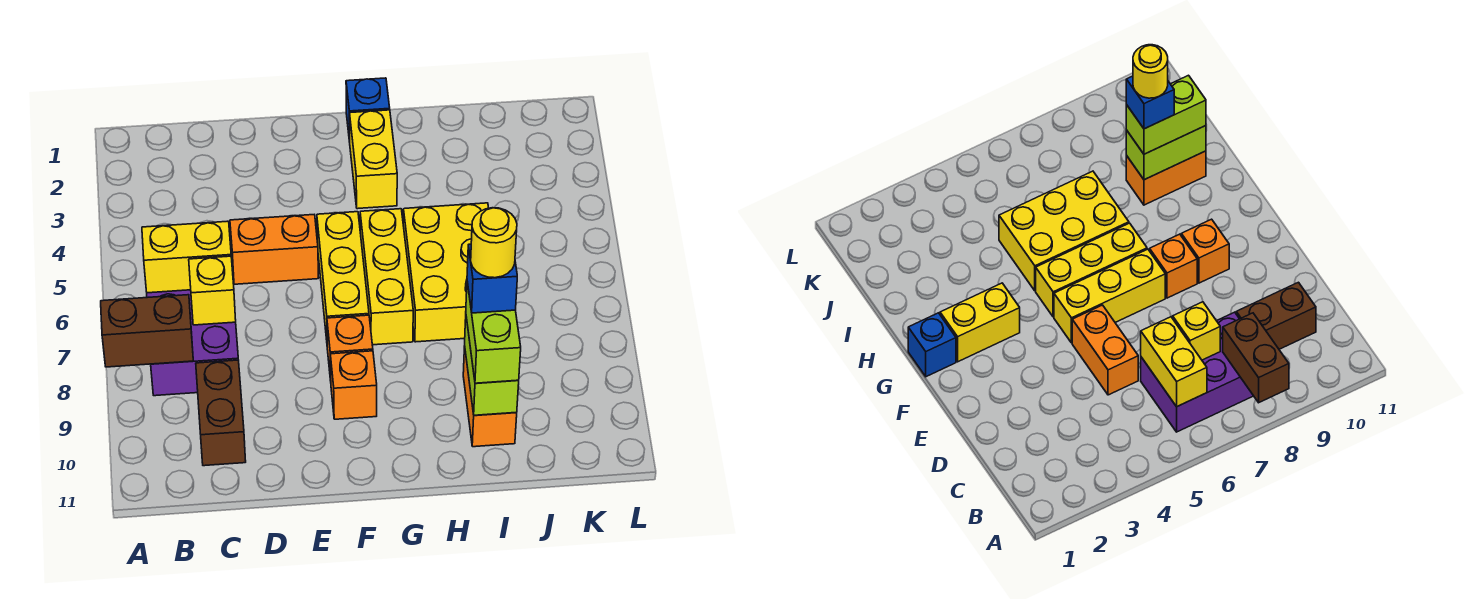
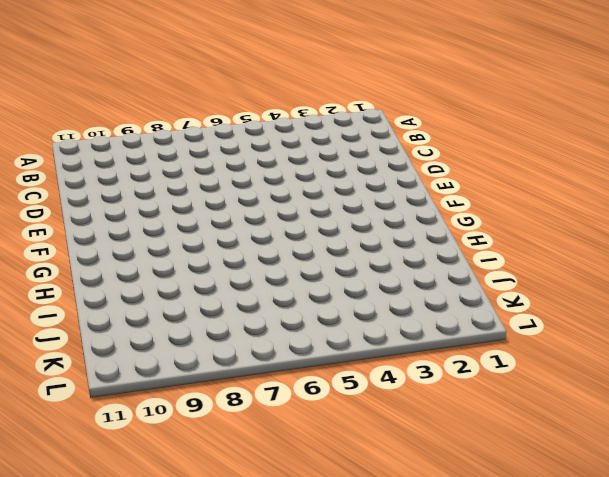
none -> purple 2x3 brick [147,290,238,396]
none -> brown 1x2 brick [196,360,246,466]
none -> orange 1x2 brick [230,215,319,284]

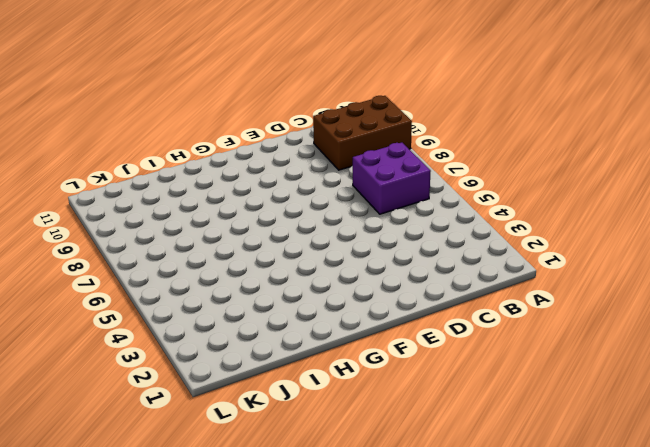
brown 2x3 brick [313,96,412,170] -> brown 1x2 brick [196,360,246,466]
purple 2x2 brick [353,143,431,214] -> purple 2x3 brick [147,290,238,396]
none -> orange 1x2 brick [230,215,319,284]
none -> yellow 1x3 brick [317,212,369,340]
none -> orange 1x1 brick [327,315,373,381]

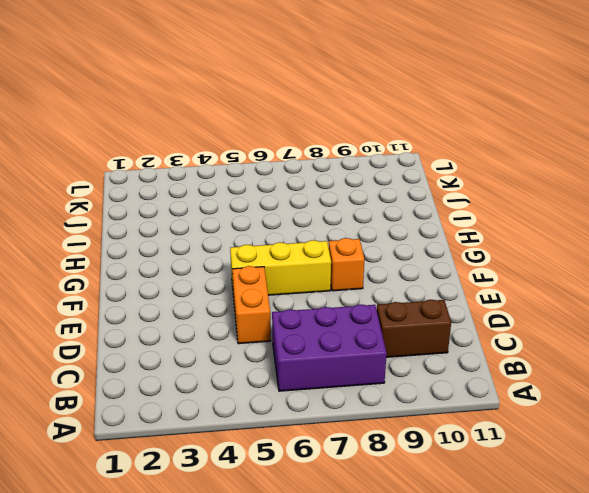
none -> orange 1x1 brick [330,351,377,419]
none -> blue 1x1 brick [346,78,390,142]
none -> yellow 1x2 brick [350,110,397,209]

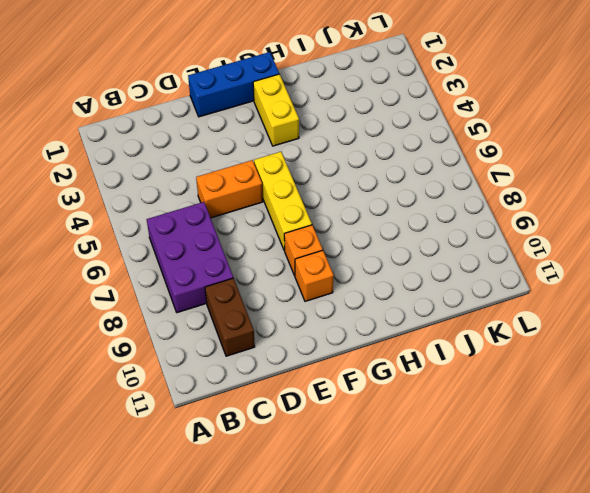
blue 1x3 brick [188,52,279,117] -> blue 1x1 brick [346,78,390,142]
none -> yellow 1x3 brick [360,209,413,345]
none -> yellow 2x3 brick [403,203,488,342]
none -> orange 1x2 brick [463,346,517,447]

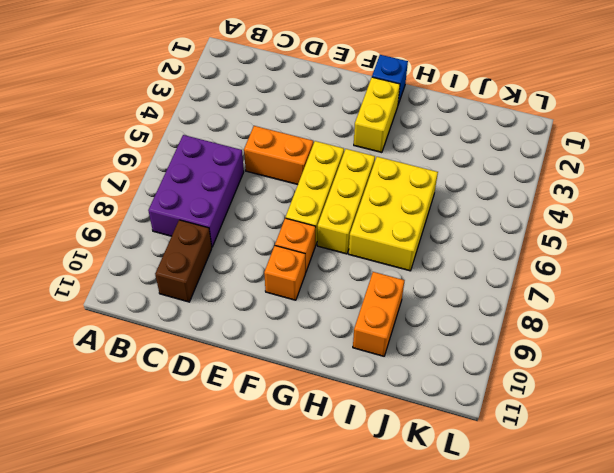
none -> brown 1x2 brick [101,295,193,367]
none -> yellow 1x2 brick [142,221,231,293]
none -> yellow 1x1 brick [189,256,236,325]

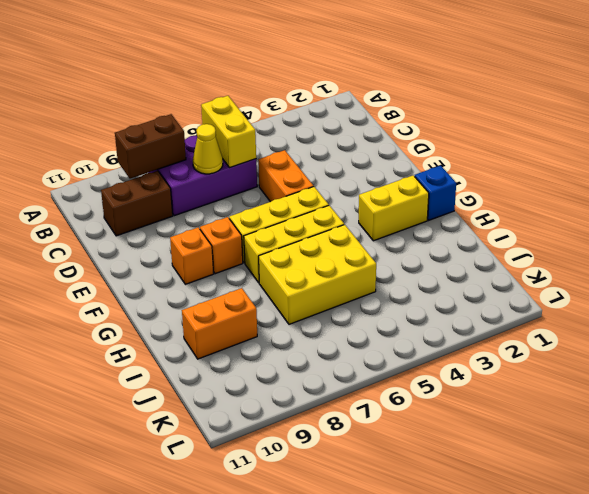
brown 1x2 brick [115,114,186,179] -> brown 1x2 brick turned to [101,295,193,367]
yellow 1x1 cone [193,124,223,174] -> yellow 1x1 brick [189,256,236,325]
none -> lime 1x2 brick [465,317,519,415]
none -> lime 1x2 brick [466,282,521,383]
none -> blue 1x1 brick [467,244,517,313]

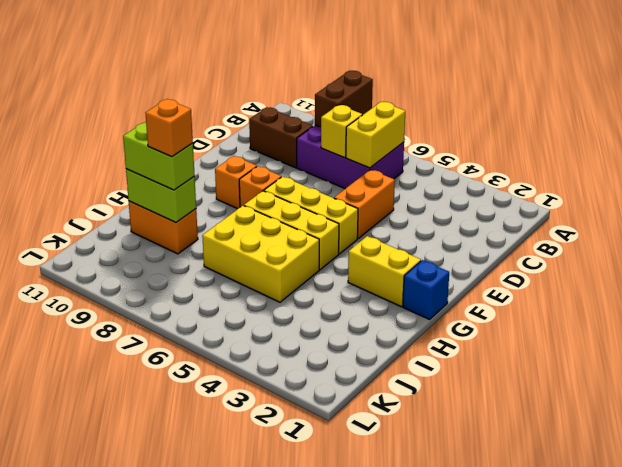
orange 1x1 brick [146,99,193,157] -> blue 1x1 brick [467,244,517,313]
none -> yellow 1x1 round brick [471,208,517,278]

